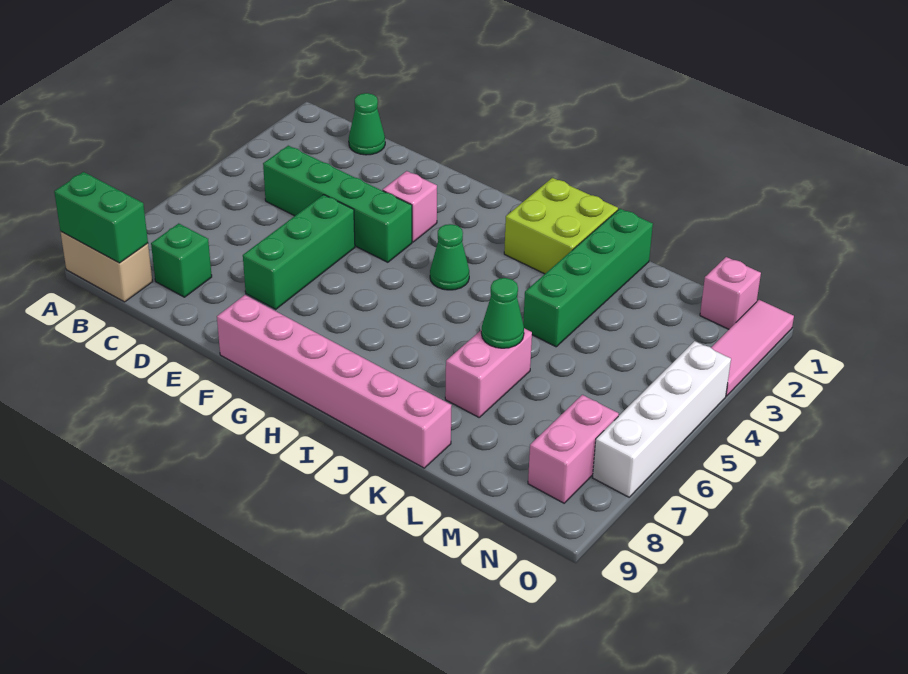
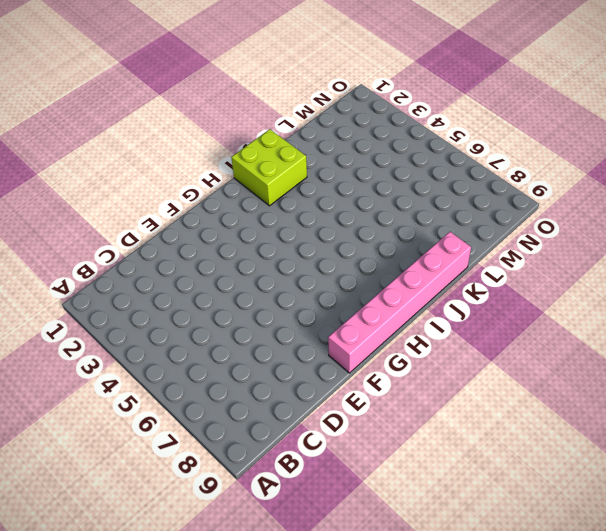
none -> tan 1x2 brick [61,232,153,302]
none -> green 1x1 cone [349,93,385,155]
none -> green 1x4 brick [263,146,412,262]

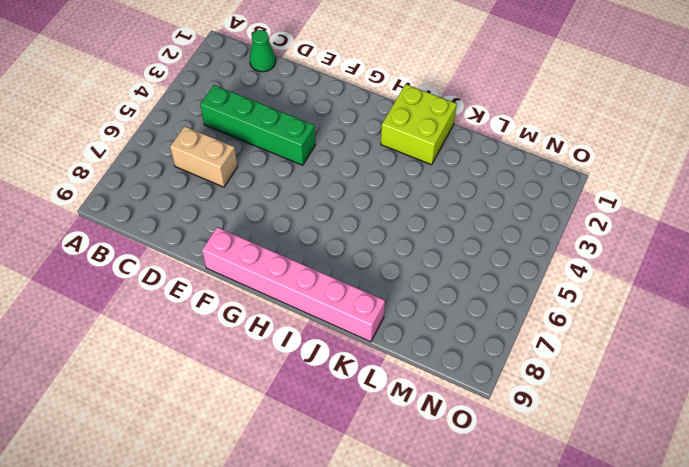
tan 1x2 brick [170,126,238,187] -> tan 1x2 brick moved to [61,232,153,302]
none -> green 1x1 brick [151,223,212,297]
none -> green 1x3 brick [243,195,355,309]
none -> pink 1x1 brick [383,171,437,242]

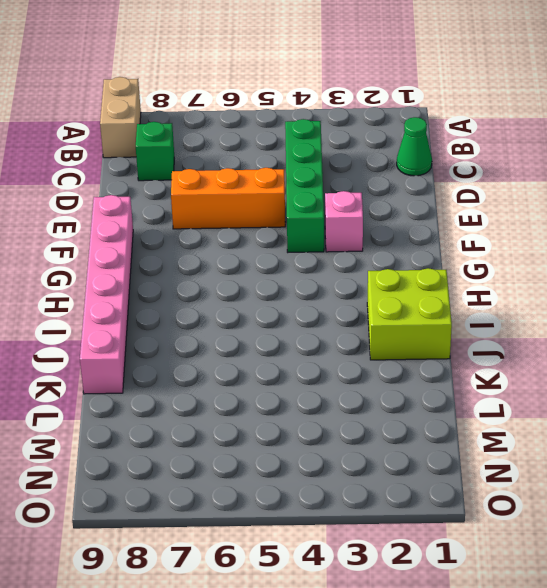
orange 1x3 brick [171,168,285,229] -> green 1x3 brick [243,195,355,309]
none -> green 1x1 cone [430,224,469,290]
none -> green 1x4 brick [523,209,653,347]
none -> pink 1x2 brick [445,328,532,417]

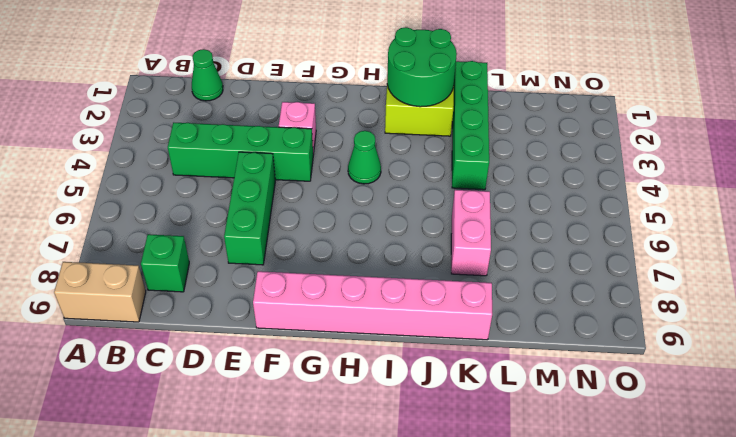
green 2x2 round brick [387,27,457,107] -> none
none -> pink 1x1 brick [700,257,761,329]
none -> pink 1x2 brick [528,395,619,503]
none -> pink 1x3 tile [711,300,794,396]

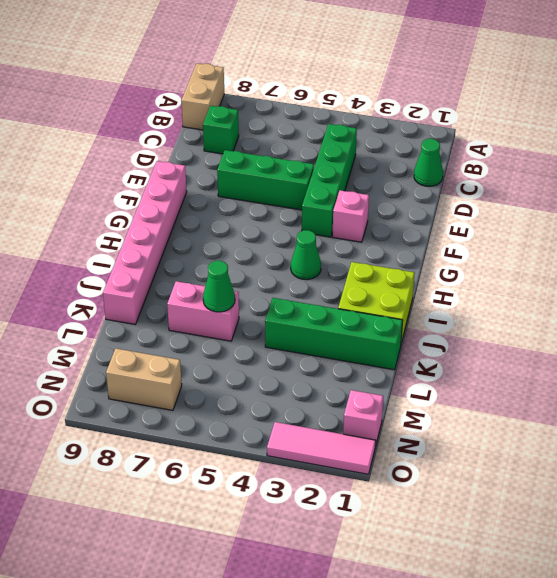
tan 1x2 brick [106,348,182,410] -> pink 1x2 brick [528,395,619,503]
none -> white 1x4 brick [593,341,731,497]
none -> green 1x2 brick [54,172,148,263]

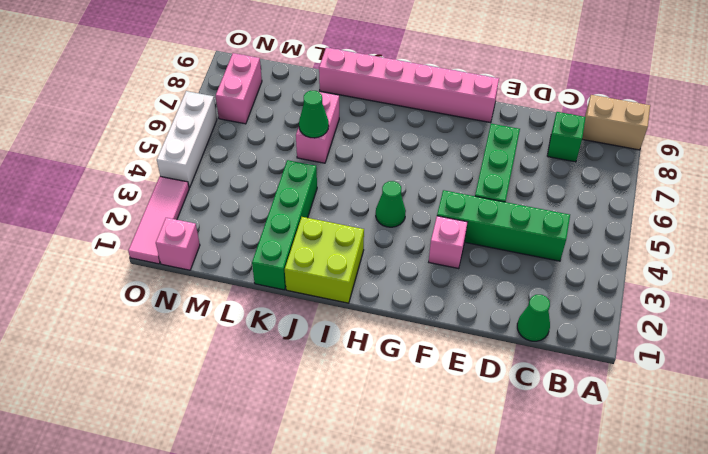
white 1x3 brick [157,91,217,188] -> white 1x4 brick [593,341,731,497]
none -> green 1x2 brick [54,172,148,263]

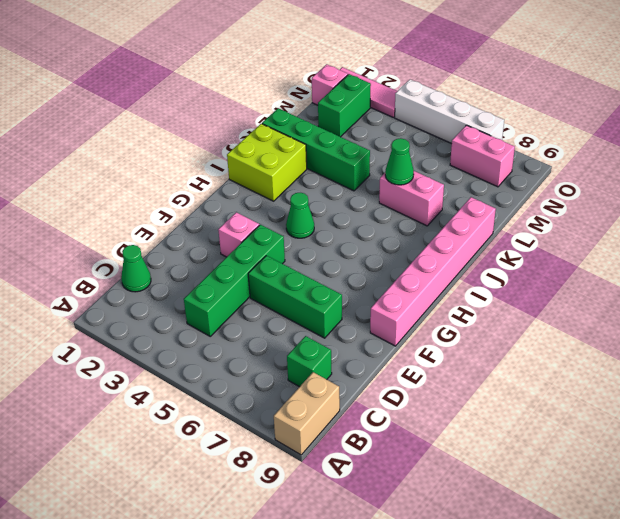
green 1x2 brick [318,74,371,137] -> green 1x2 brick moved to [54,172,148,263]

